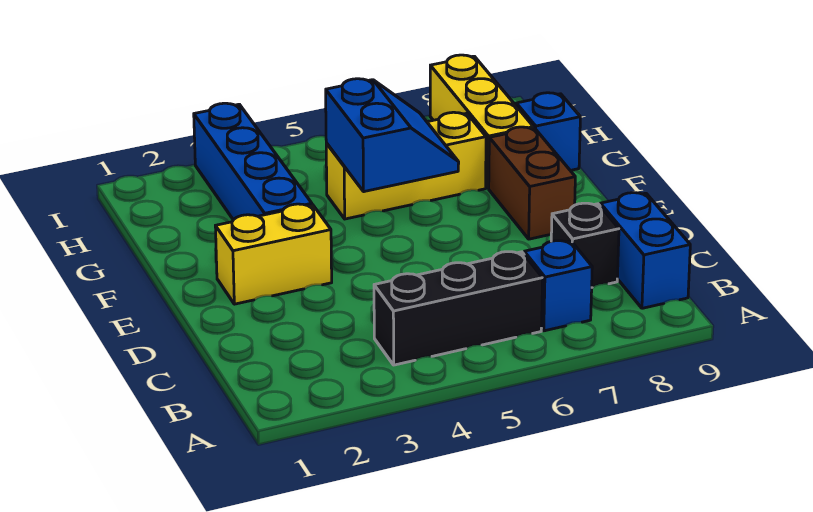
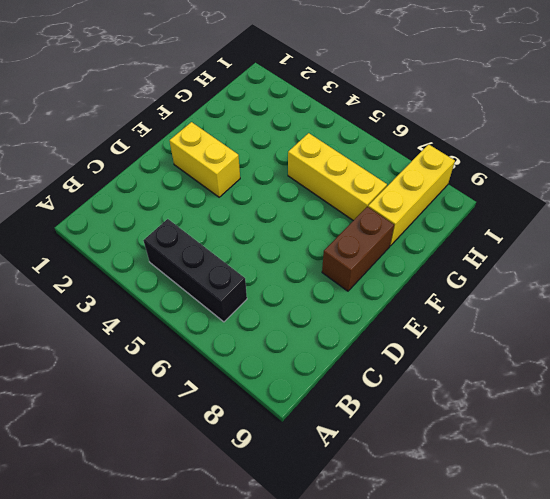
none -> blue 1x1 brick [524,241,592,331]
none -> blue 1x2 brick [600,193,690,308]

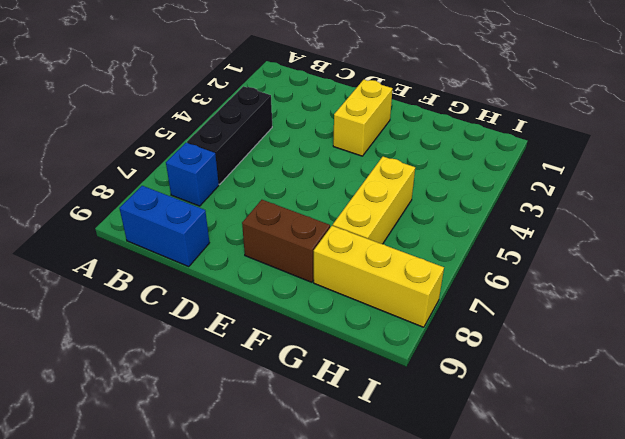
none -> black 1x1 brick [551,203,619,288]
none -> blue 1x4 brick [194,103,312,220]

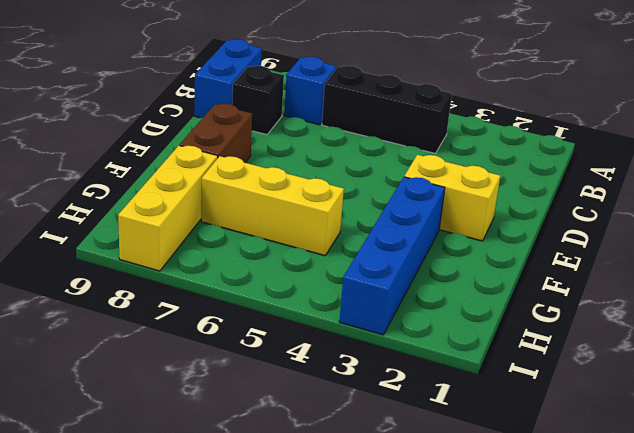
none -> blue 1x1 brick [516,93,580,170]
none -> blue 2x2 slope [326,79,459,192]

